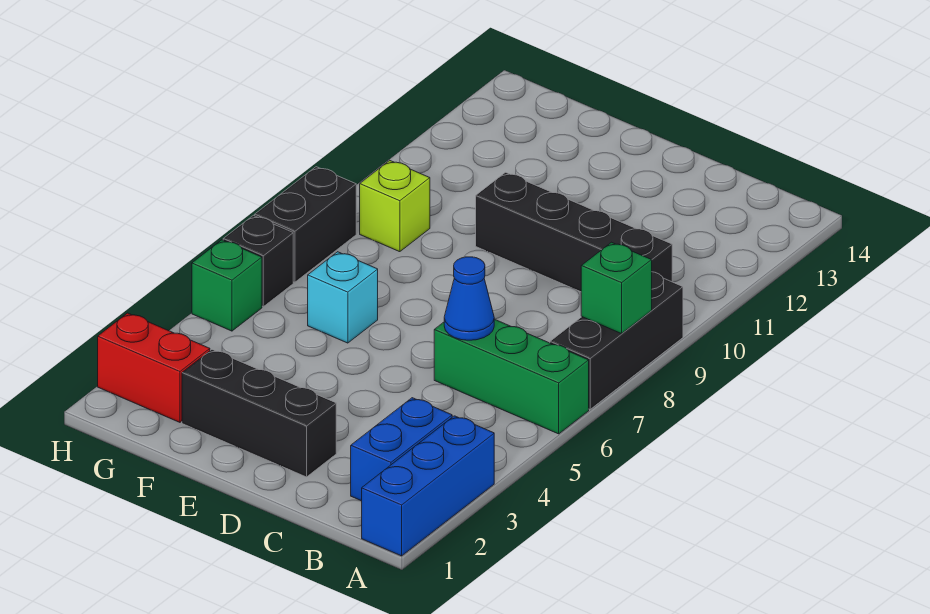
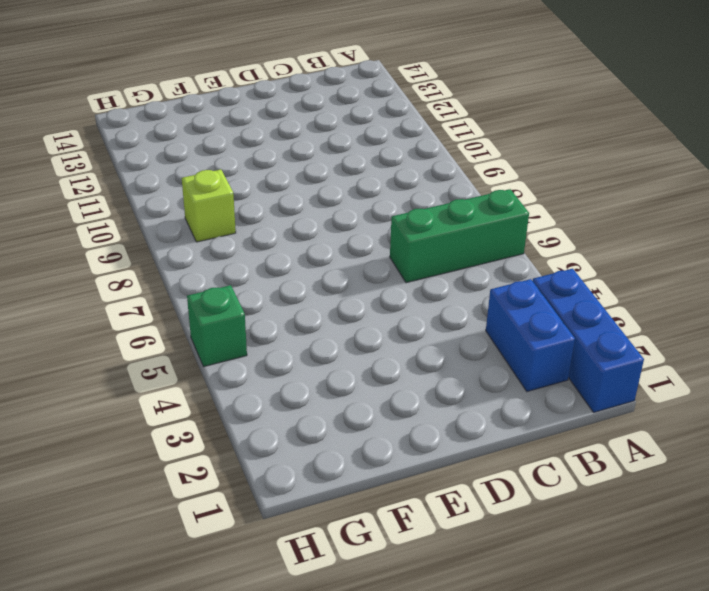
none -> black 1x3 brick [550,272,683,409]
none -> black 1x4 brick [476,172,672,292]
none -> black 1x3 brick [182,350,336,477]

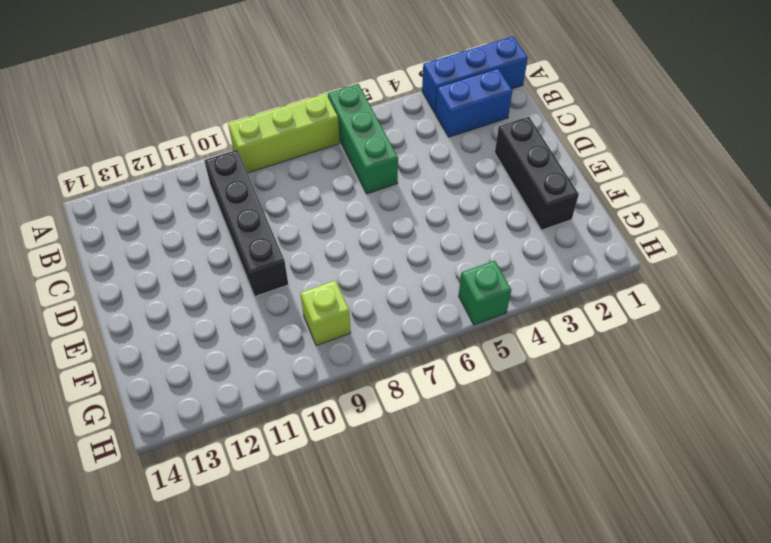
lime 1x3 brick [228,94,340,173] -> black 1x3 brick [550,272,683,409]
none -> cyan 1x1 brick [308,252,378,343]
none -> red 1x2 brick [98,313,210,422]
none -> black 1x1 brick [223,215,293,307]

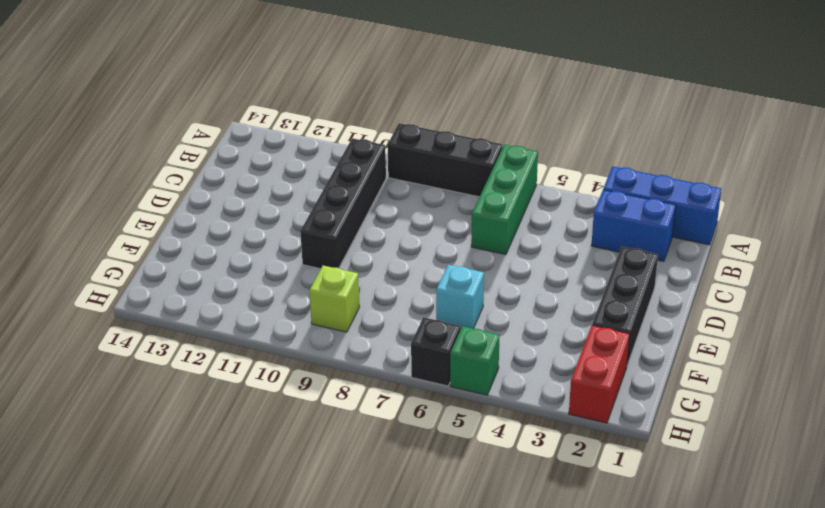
none -> black 1x2 brick [255,167,356,282]
none -> green 1x1 brick [581,242,652,334]
none -> blue 1x1 cone [444,257,494,340]

